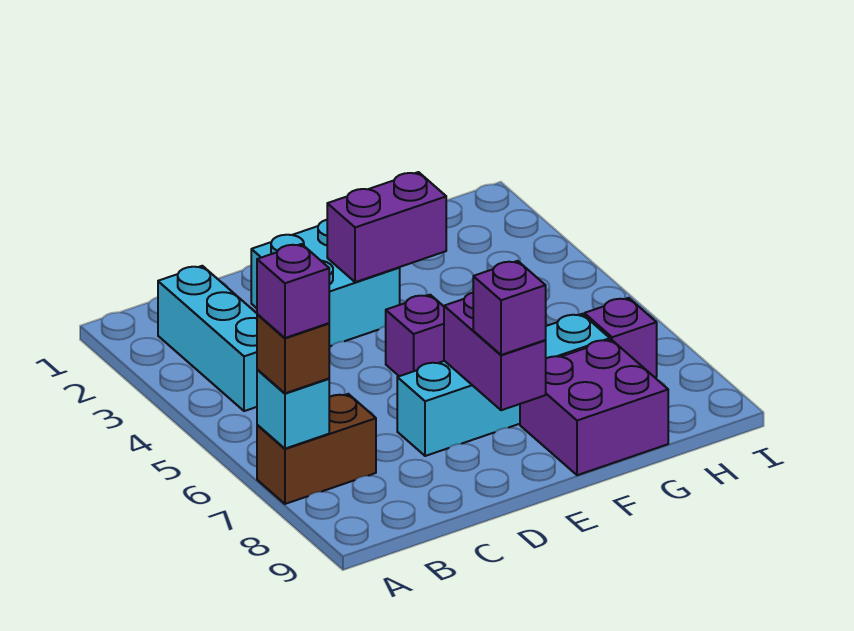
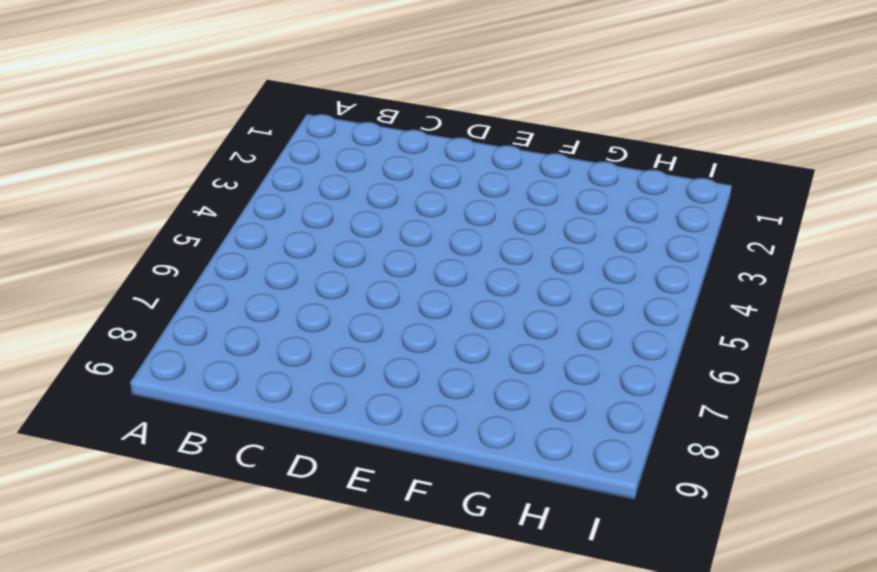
none -> brown 1x2 brick [257,394,376,504]
none -> cyan 1x3 brick [158,266,257,411]
none -> cyan 2x2 brick [251,220,400,346]

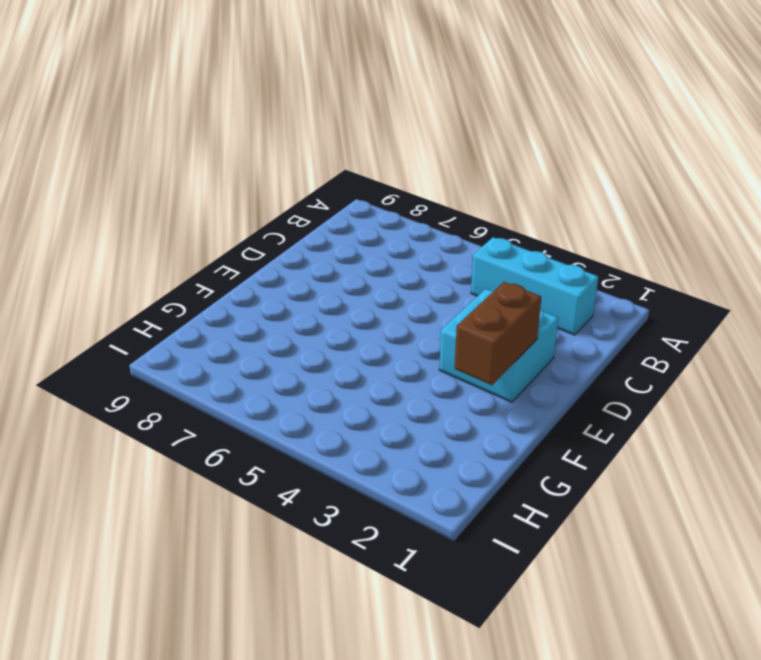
brown 1x2 brick [455,282,541,385] -> brown 1x2 brick moved to [257,394,376,504]
none -> cyan 1x4 brick [397,314,610,456]
none -> purple 1x1 brick [386,295,444,376]
none -> purple 2x2 brick [520,340,668,475]

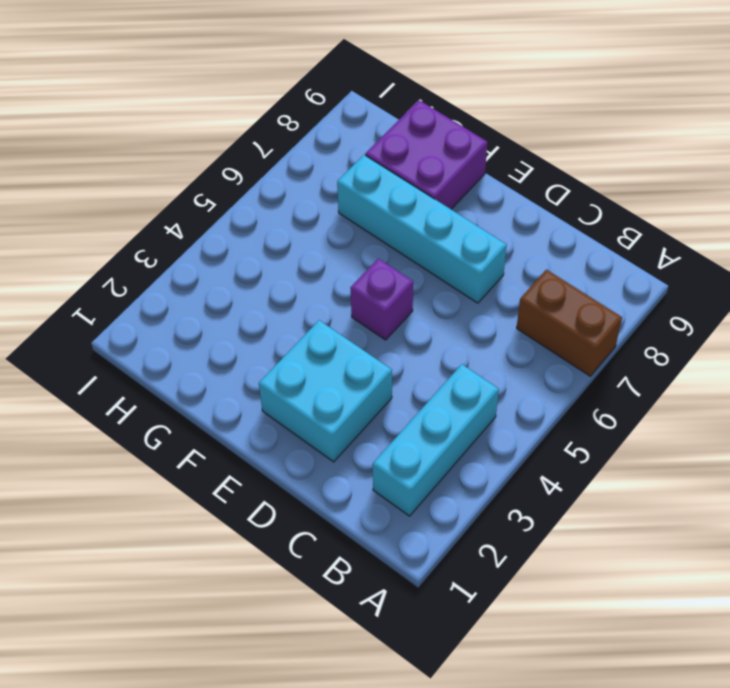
none -> purple 1x1 brick [584,298,657,377]
none -> cyan 1x1 brick [257,370,329,449]
none -> purple 1x2 brick [327,172,446,282]

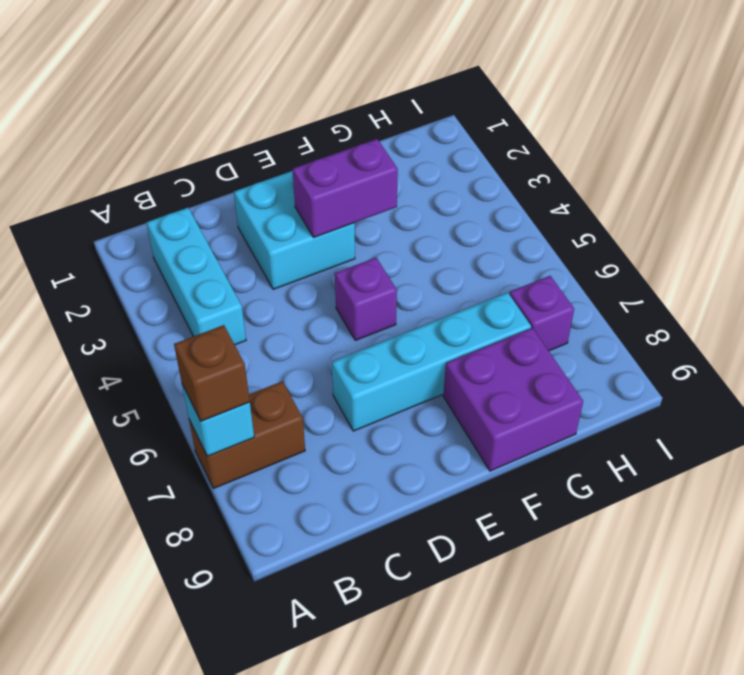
none -> purple 1x2 brick [444,293,546,410]
none -> purple 1x1 brick [473,261,546,355]
none -> purple 1x1 brick [257,244,329,338]

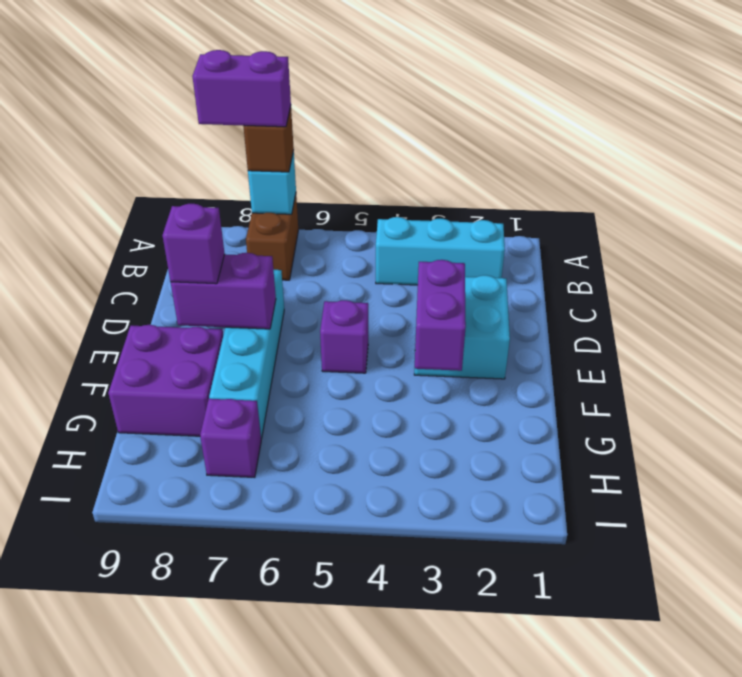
purple 1x2 brick [192,50,291,127] -> purple 1x1 brick [257,244,329,338]

